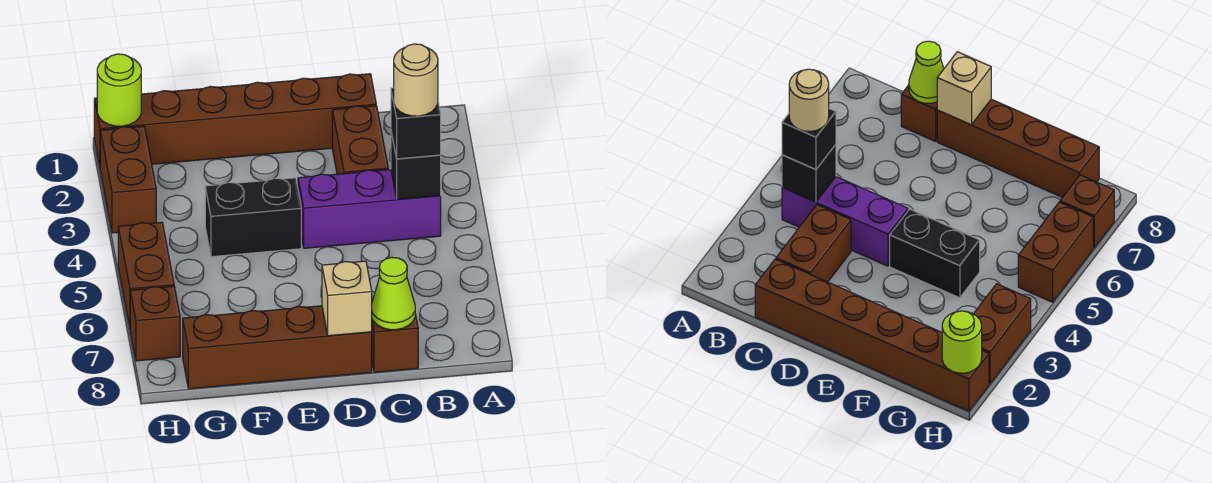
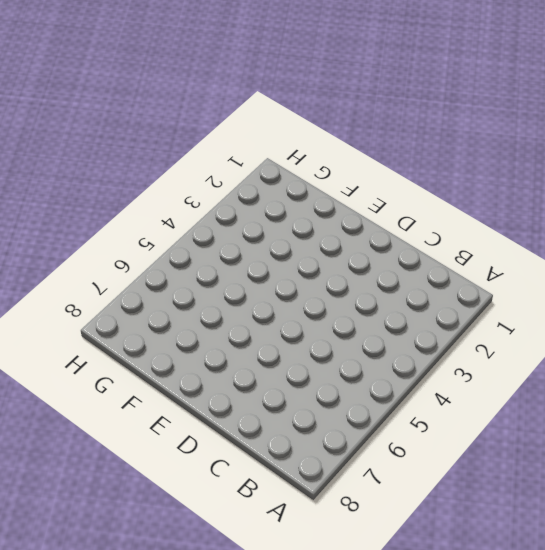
none -> purple 1x3 brick [298,170,441,248]
none -> brown 1x6 brick [94,74,376,166]
none -> brown 1x2 brick [332,106,388,174]

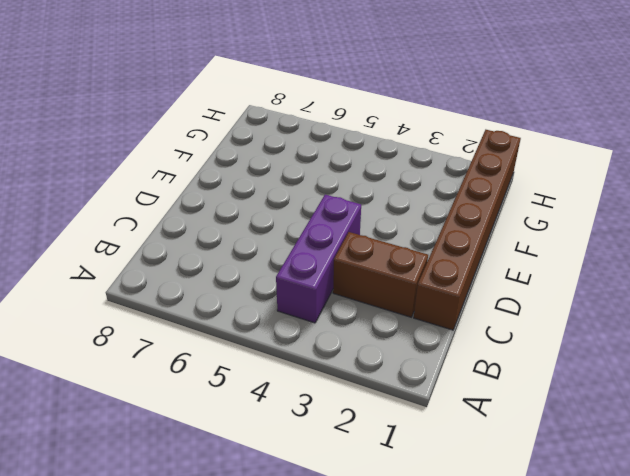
none -> brown 1x1 brick [372,314,418,372]
none -> brown 1x4 brick [183,306,372,389]
none -> black 1x2 brick [205,178,301,257]

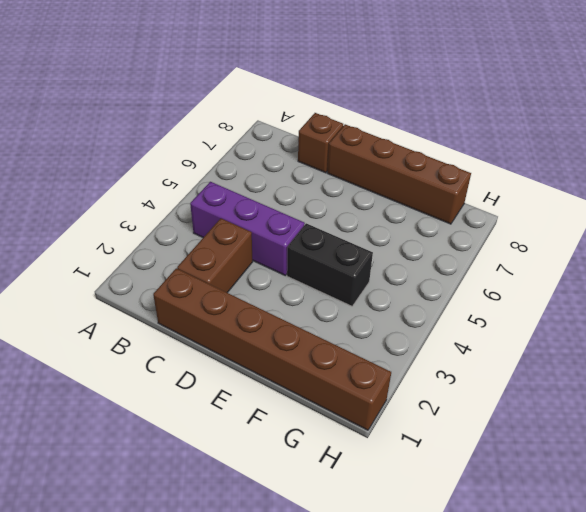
none -> brown 1x2 brick [100,126,156,233]
none -> brown 1x2 brick [118,222,174,326]
none -> brown 1x1 brick [130,286,180,361]

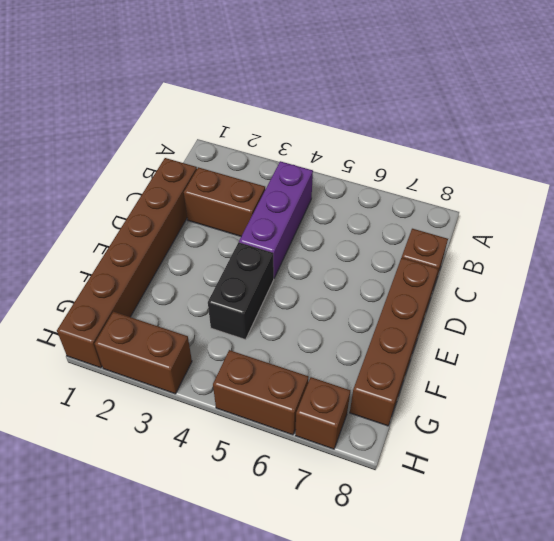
none -> black 1x1 brick [391,132,441,199]
none -> lime 1x1 cone [372,257,415,330]
none -> tan 1x1 brick [322,261,372,336]

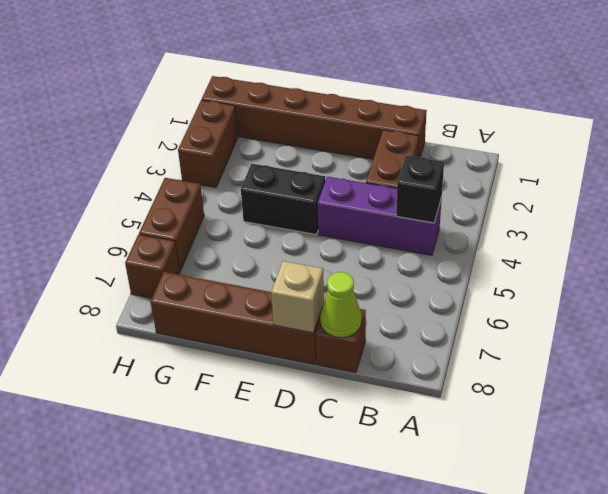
none -> lime 1x1 round brick [97,54,141,126]
none -> black 1x1 brick [391,88,441,159]
none -> tan 1x1 round brick [394,44,438,116]

